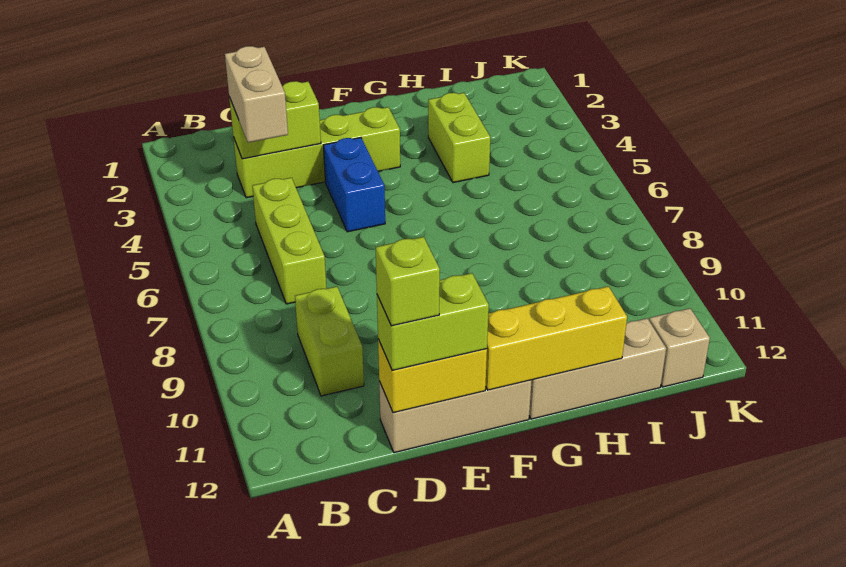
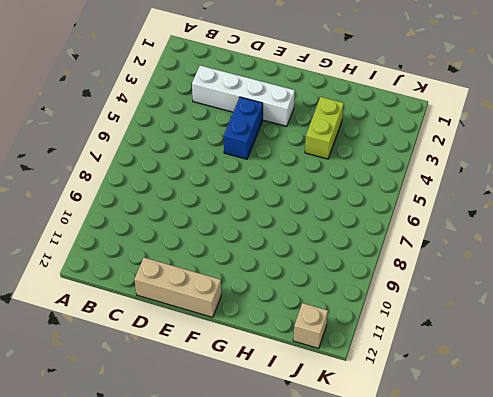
white 1x4 brick [192,65,295,126] -> lime 1x4 brick [233,107,400,198]
none -> lime 1x3 brick [252,178,326,304]
none -> lime 1x2 brick [295,287,364,396]
none -> tan 1x3 brick [529,318,666,419]

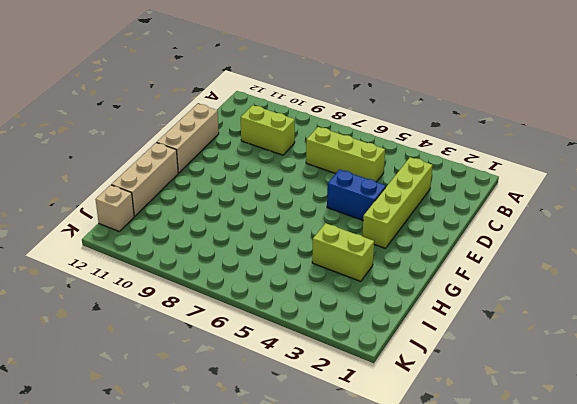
none -> lime 1x2 brick [229,81,321,159]
none -> yellow 1x2 brick [378,339,487,413]
none -> yellow 1x3 brick [486,286,627,390]

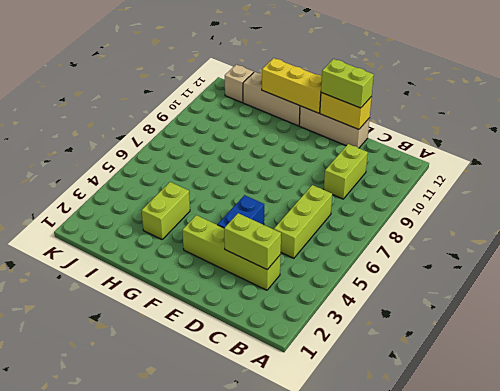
none -> tan 1x2 brick [225,46,288,143]
none -> lime 1x1 brick [376,237,440,326]

